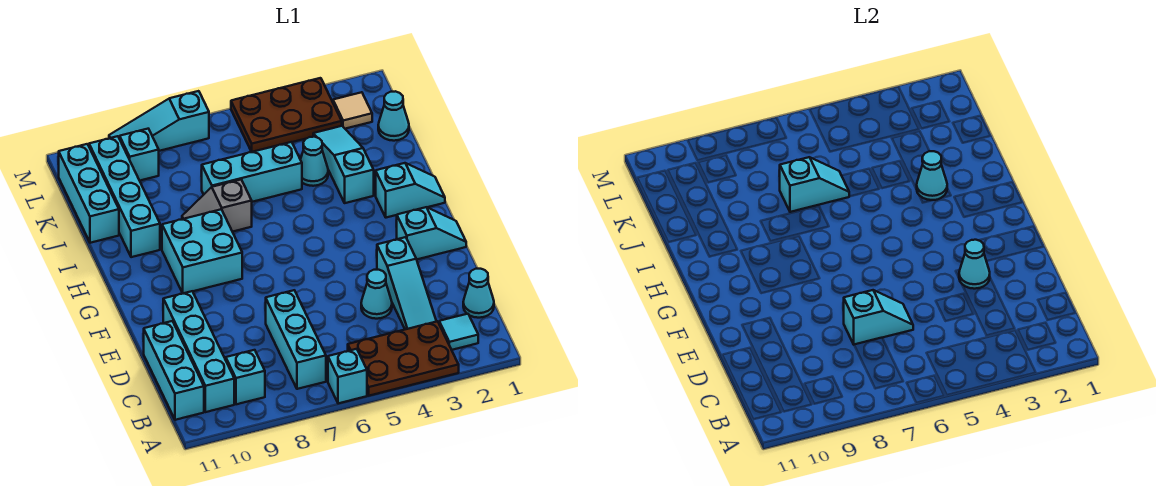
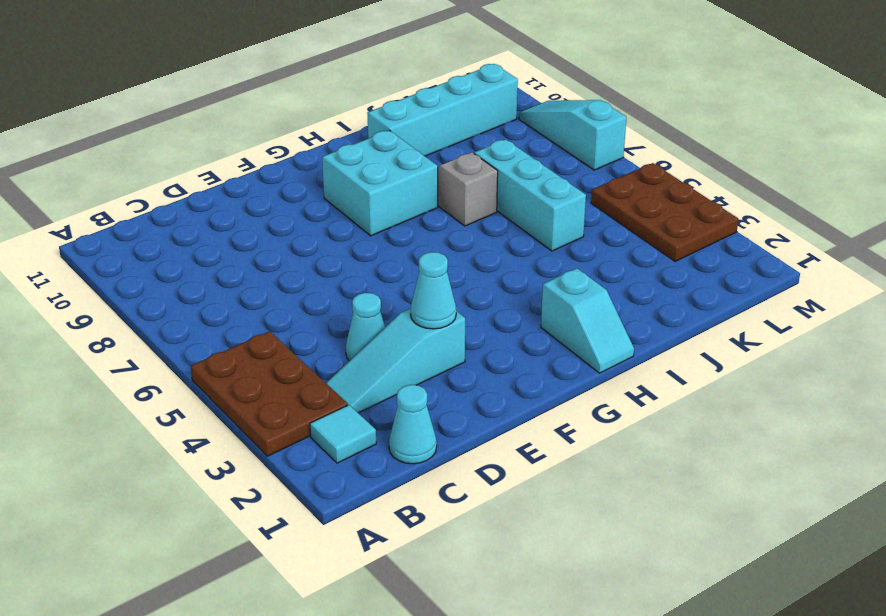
none -> cyan 1x1 brick [328,349,367,403]
none -> cyan 1x3 brick [266,290,326,389]
none -> cyan 1x1 brick [226,350,265,404]

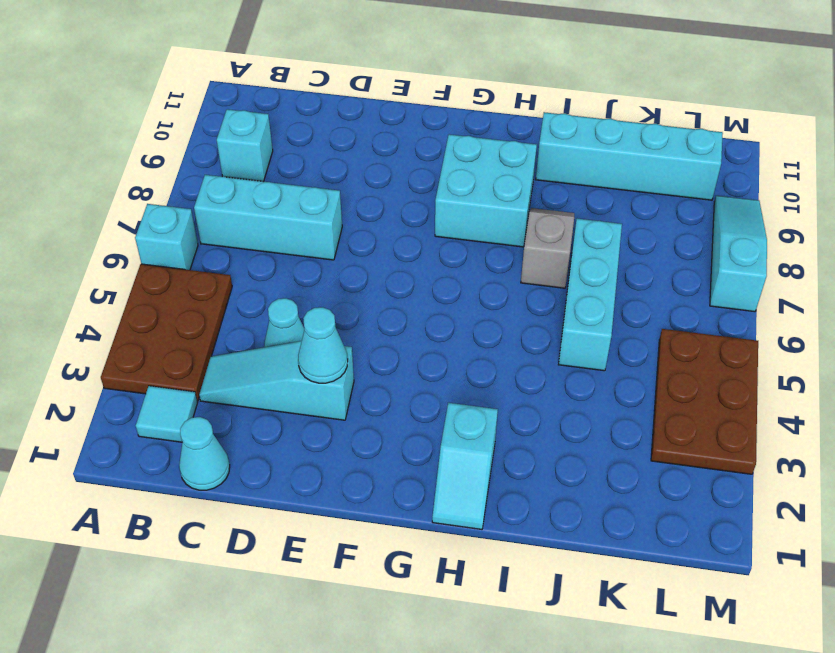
none -> cyan 1x4 brick [163,291,234,412]
none -> cyan 1x3 brick [144,321,204,420]
none -> cyan 1x2 slope [397,207,466,259]

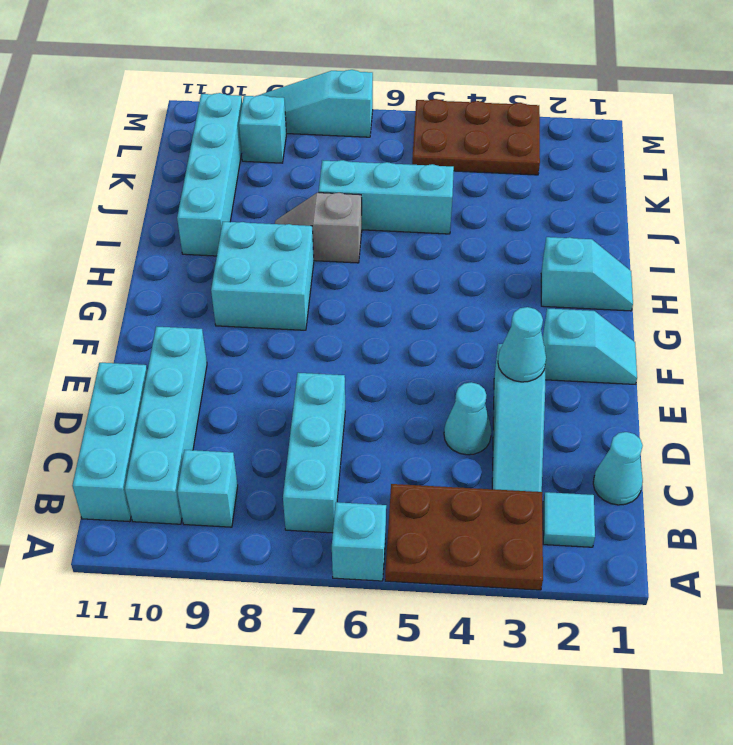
none -> cyan 1x3 slope [313,126,374,203]
none -> cyan 1x1 cone [300,137,328,186]
none -> cyan 1x3 brick [59,144,119,243]

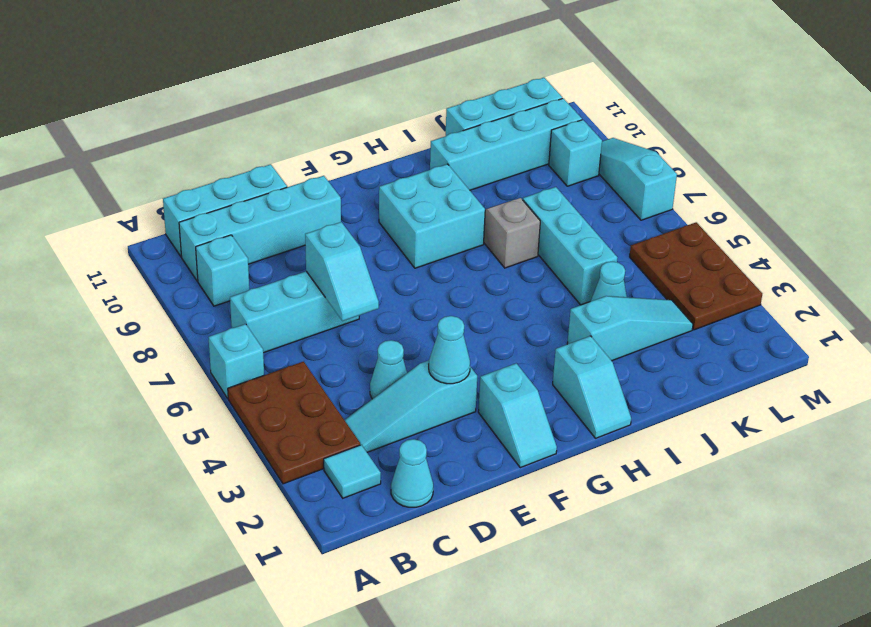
none -> cyan 1x1 cone [378,91,409,141]
none -> tan 1x1 tile [333,92,372,129]
none -> cyan 1x1 cone [917,151,947,200]

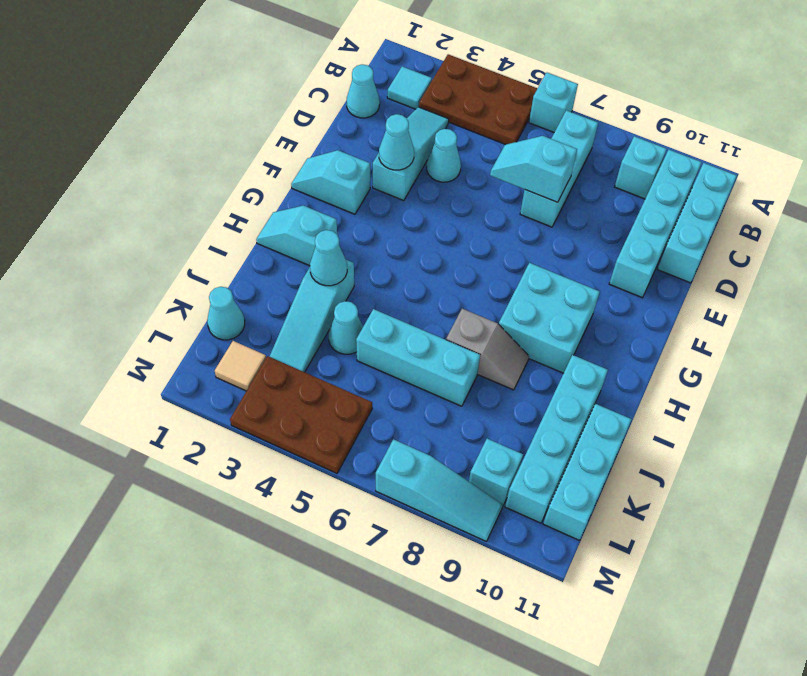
none -> cyan 1x2 slope [779,157,850,212]

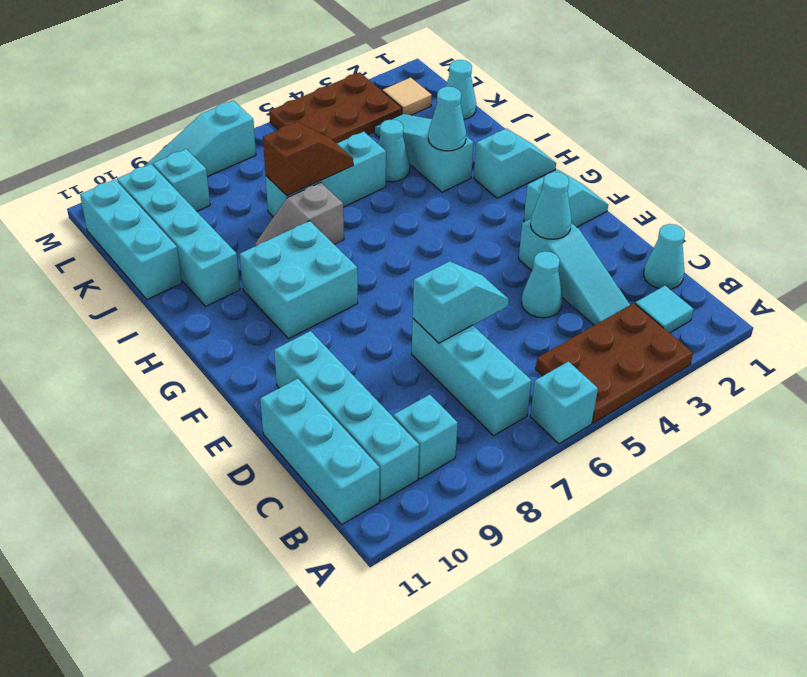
brown 1x2 slope [263,122,353,196] -> cyan 1x2 slope [779,157,850,212]

